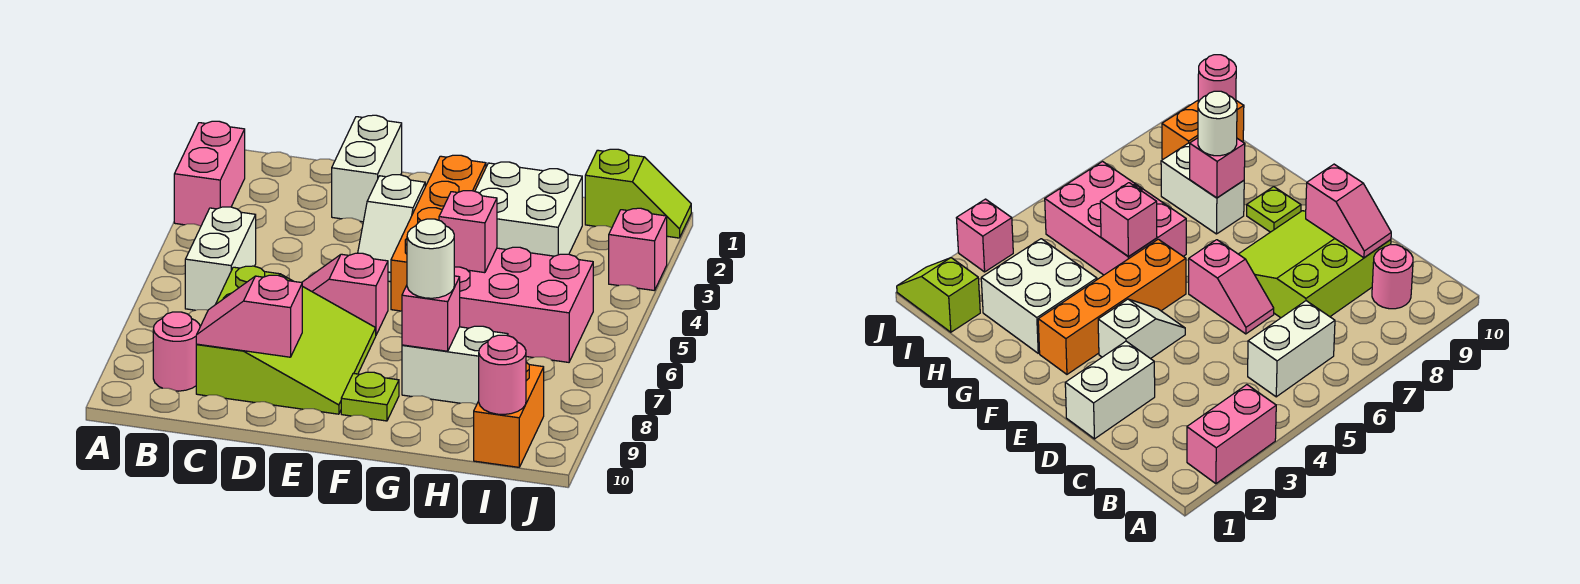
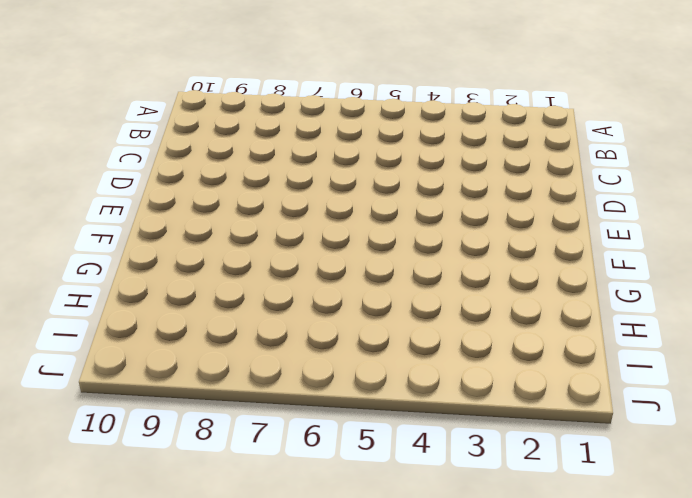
none -> pink 1x2 brick [174,121,245,226]
none -> white 1x2 brick [185,207,256,310]
none -> pink 1x1 round brick [153,312,200,391]

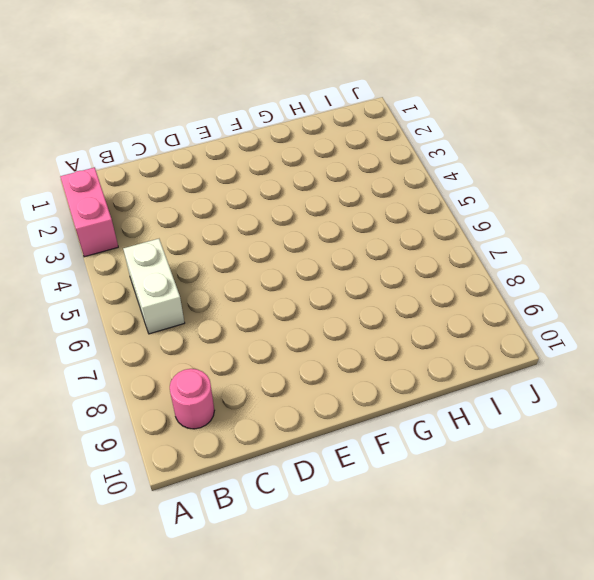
none -> lime 3x3 slope [196,266,376,414]
none -> white 1x2 brick [332,115,402,222]
none -> pink 1x2 slope [302,253,388,335]

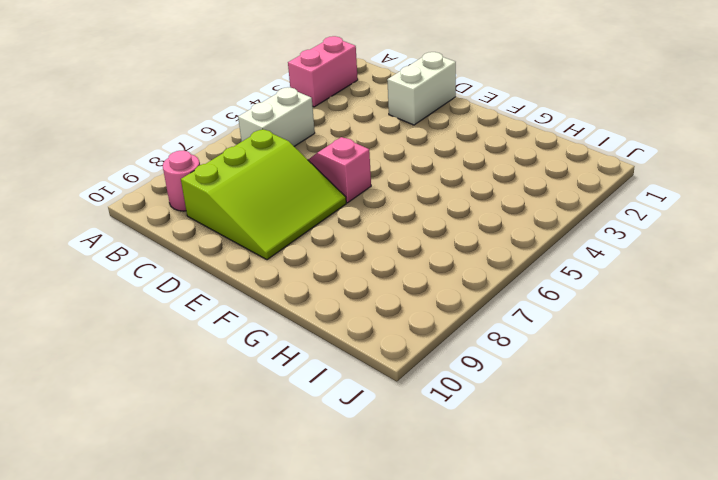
none -> white 1x2 slope [358,175,425,282]
none -> orange 1x4 brick [391,155,486,311]
none -> lime 1x1 plate [341,372,399,421]

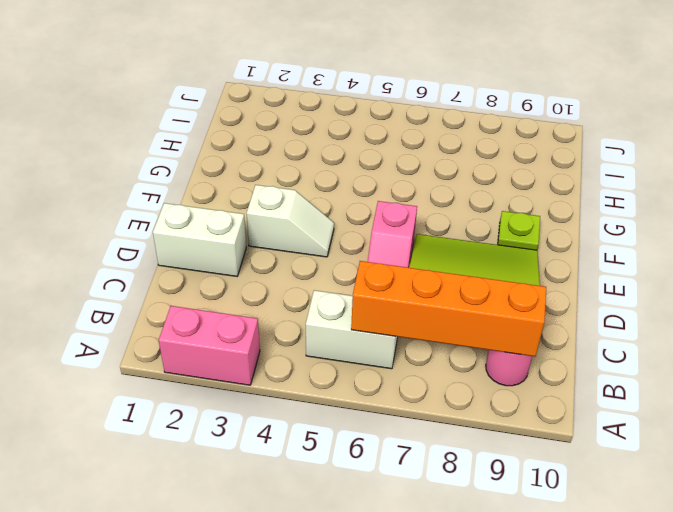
orange 1x4 brick [351,261,546,356] -> orange 1x4 brick moved to [391,155,486,311]
none -> white 2x2 brick [475,162,582,256]
none -> pink 2x3 brick [454,247,593,362]
none -> white 1x2 brick [402,326,508,404]

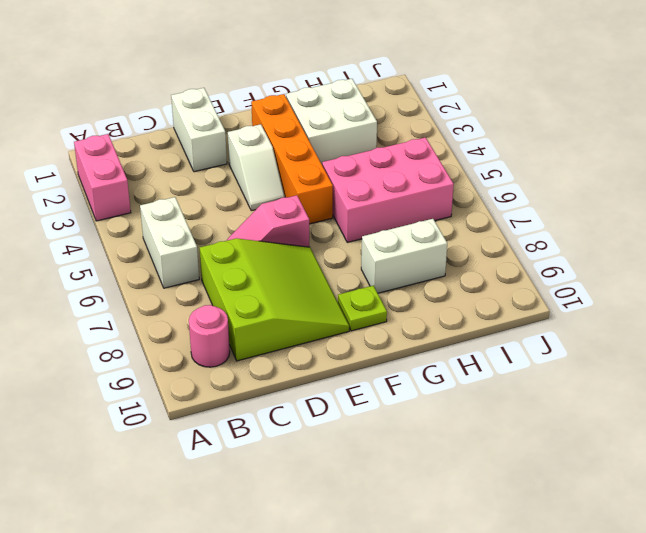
none -> lime 1x2 slope [585,149,691,238]
none -> orange 1x2 brick [474,362,544,467]
none -> pink 1x1 brick [609,208,667,291]

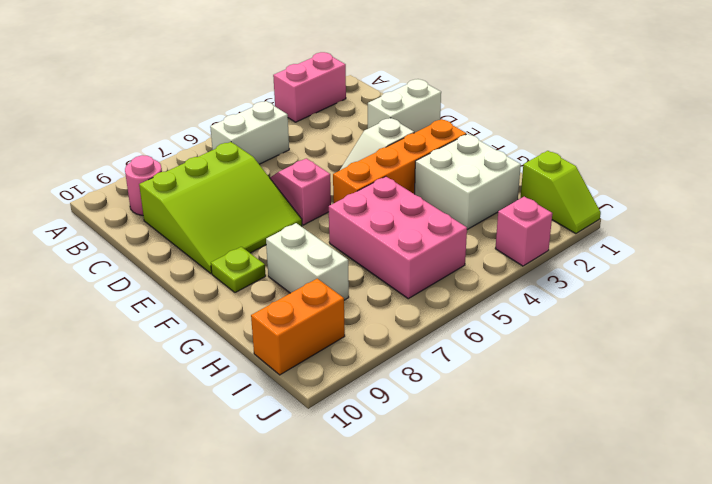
none -> pink 1x2 slope [196,275,302,357]
none -> pink 1x1 brick [439,191,497,273]
none -> pink 1x1 brick [402,276,460,351]

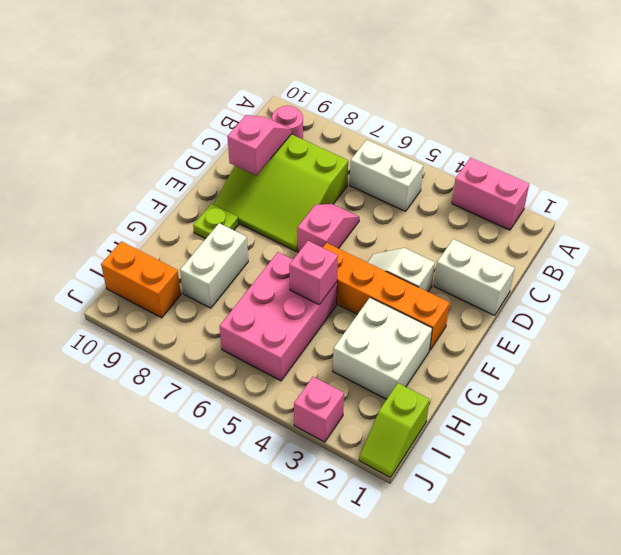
none -> pink 1x1 brick [402,276,460,351]
none -> pink 1x1 round brick [479,335,526,414]
none -> white 1x1 round brick [407,219,454,298]

